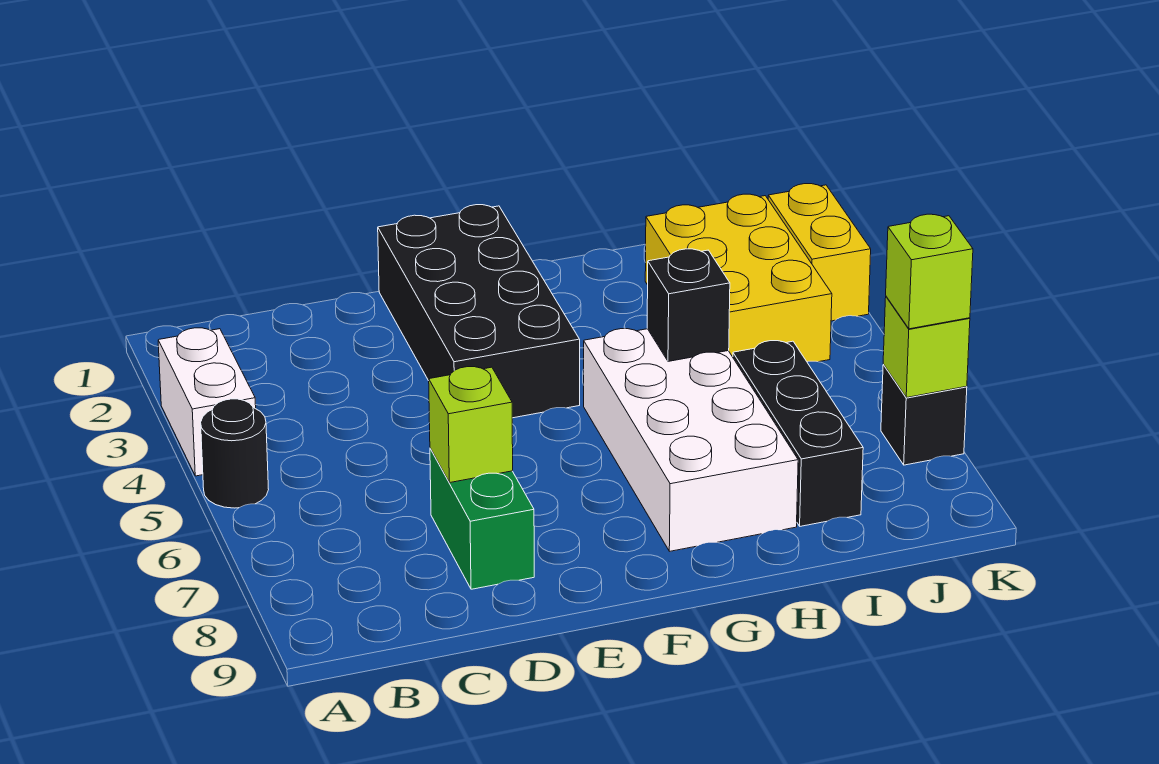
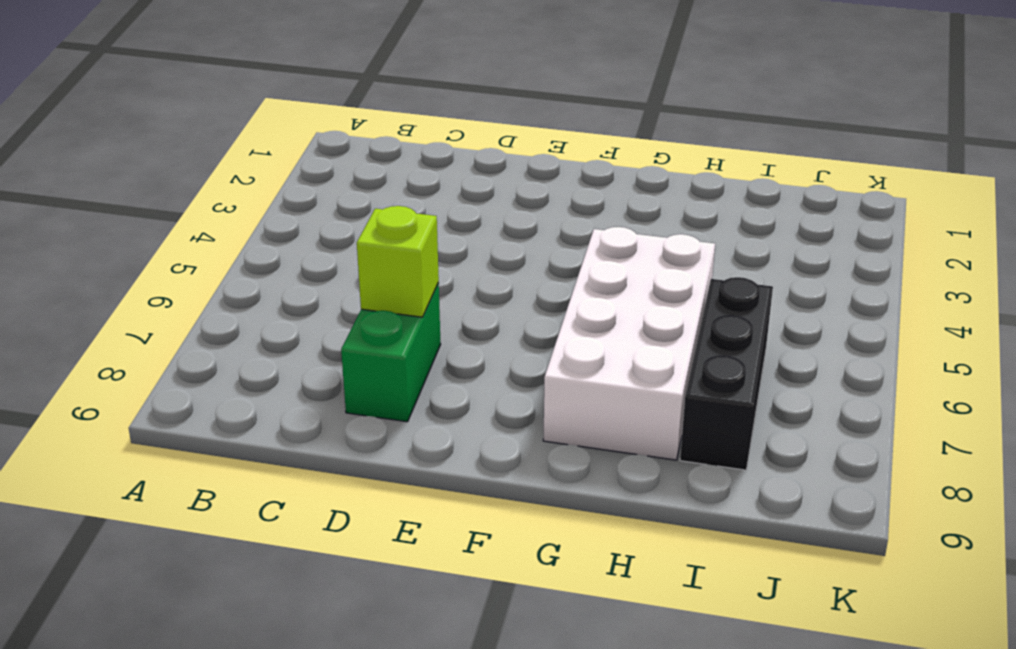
none -> white 1x2 brick [158,328,256,476]
none -> black 1x1 round brick [201,399,269,508]
none -> black 2x4 brick [378,205,580,418]

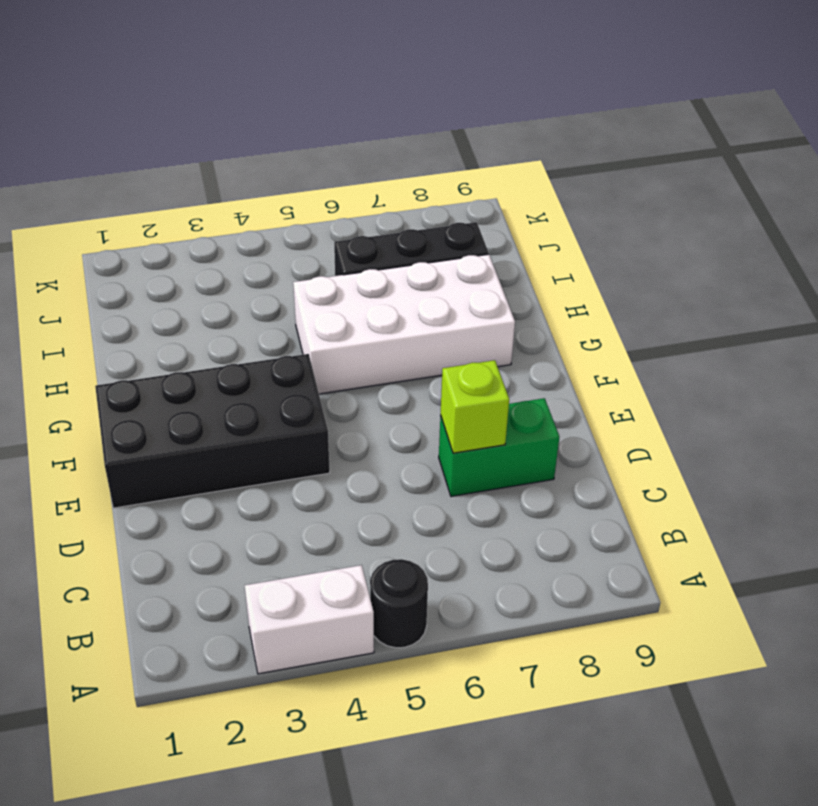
none -> yellow 2x3 brick [645,194,832,362]
none -> yellow 1x2 brick [768,184,871,321]
none -> black 1x1 brick [881,365,967,465]

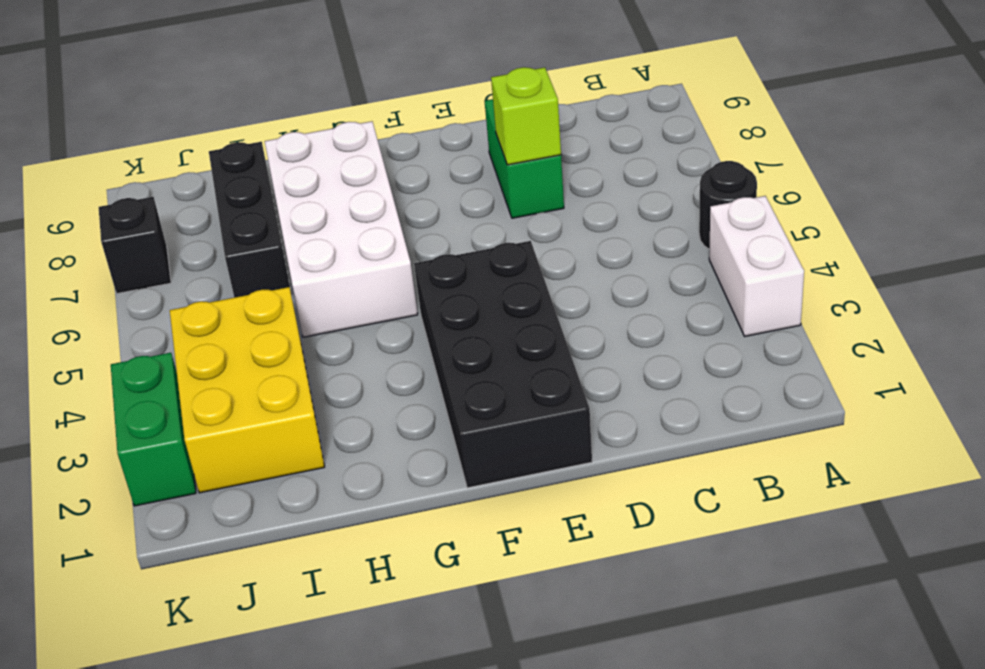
green 1x2 brick [111,353,196,506] -> yellow 1x2 brick [768,184,871,321]
none -> black 1x1 brick [647,249,730,361]
none -> lime 1x1 brick [883,297,970,398]
none -> lime 1x1 brick [886,214,973,329]

